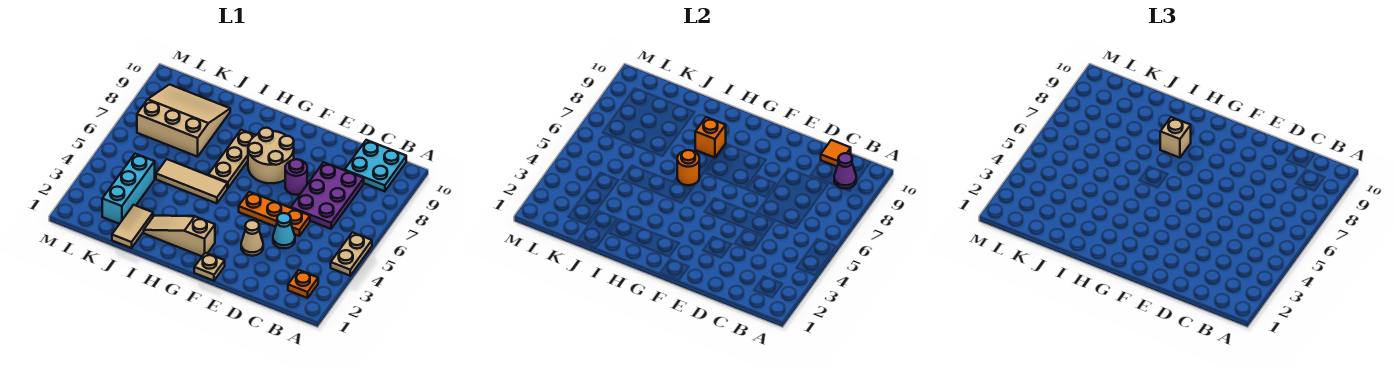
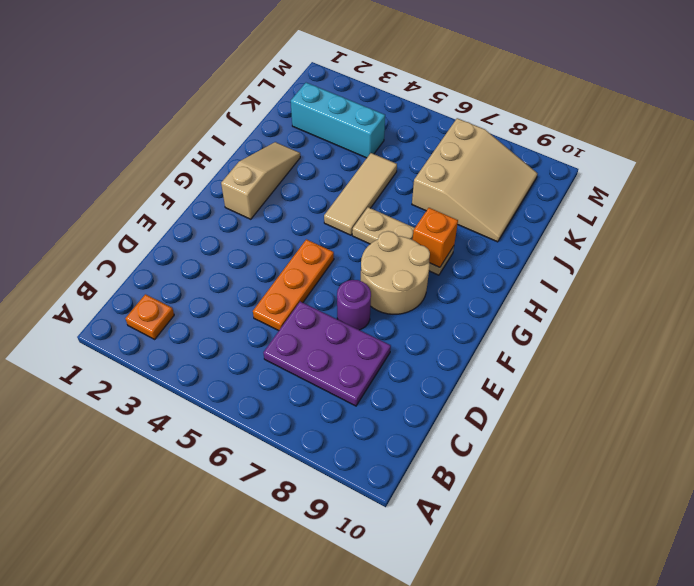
none -> tan 1x2 plate [331,232,372,276]
none -> cyan 2x2 plate [345,140,406,191]
none -> cyan 1x1 cone [273,213,295,248]

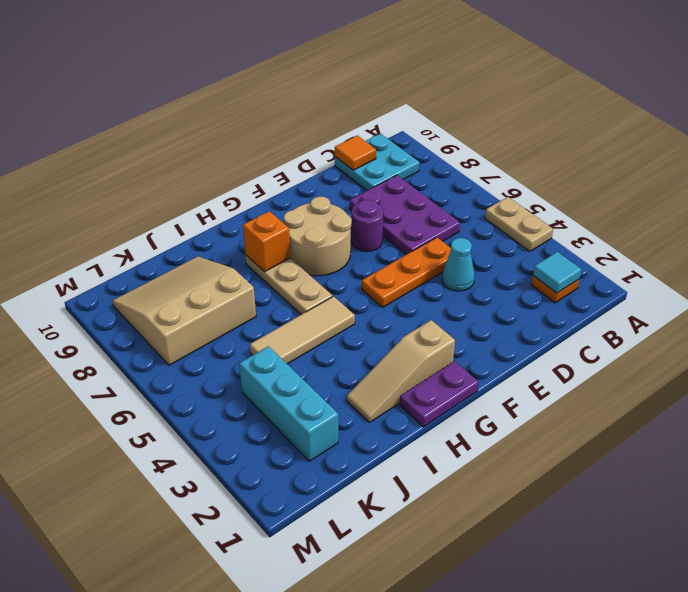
cyan 1x1 tile [533,252,581,293] -> none
purple 1x2 plate [400,361,479,427] -> none
none -> tan 1x1 cone [241,220,263,256]
none -> tan 1x1 plate [194,253,225,281]
none -> tan 1x2 tile [112,205,153,248]

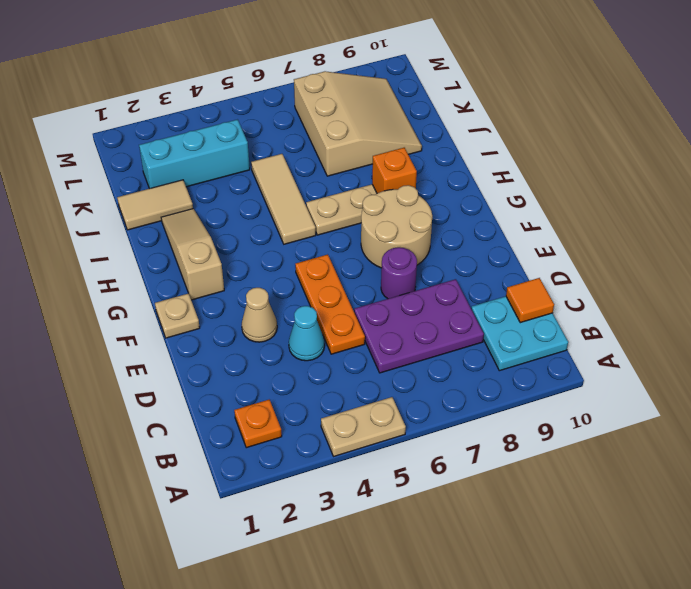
none -> purple 1x1 cone [834,153,856,189]
none -> orange 1x1 round brick [677,150,699,185]
none -> tan 1x1 brick [1160,117,1191,158]

